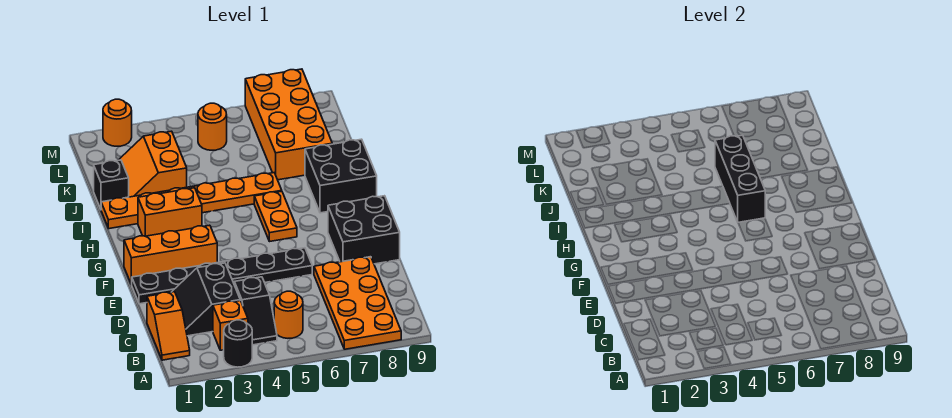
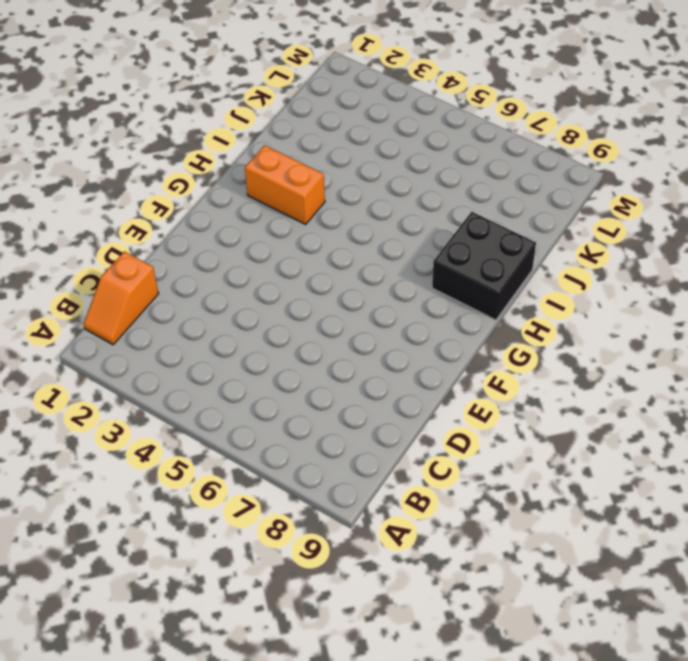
none -> black 1x1 round brick [224,320,252,367]
none -> orange 2x4 plate [314,257,401,349]
none -> orange 1x1 brick [213,301,248,350]

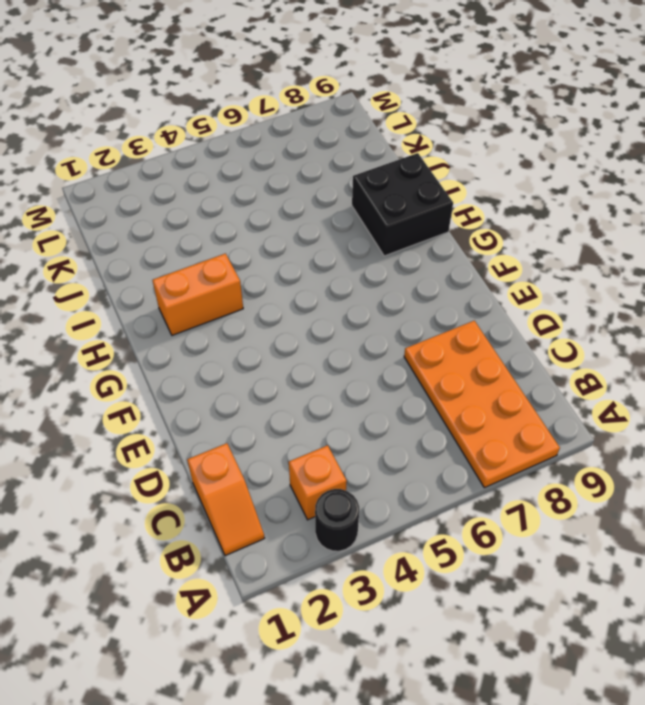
none -> black 1x2 slope [234,277,277,345]
none -> orange 1x1 round brick [274,291,303,338]
none -> black 2x2 slope [172,263,240,336]

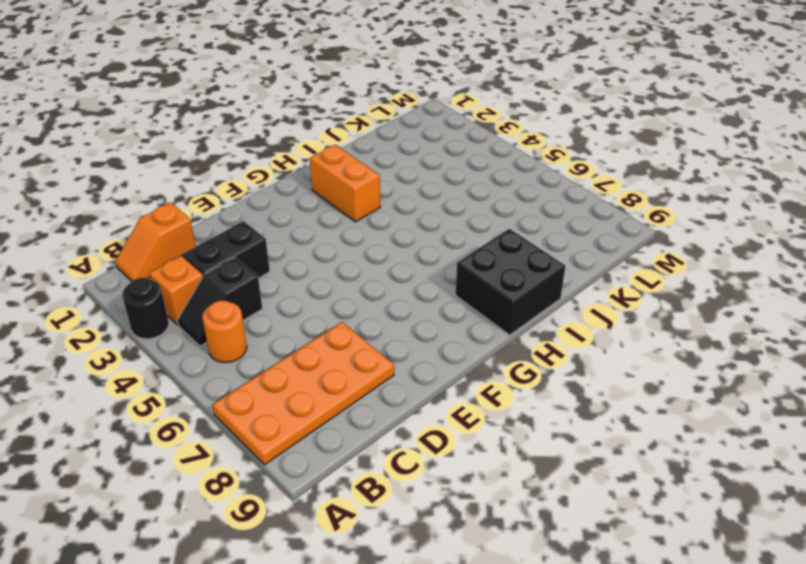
none -> black 1x6 plate [132,248,312,304]
none -> black 2x2 brick [328,196,400,264]
none -> orange 1x3 brick [124,225,217,285]

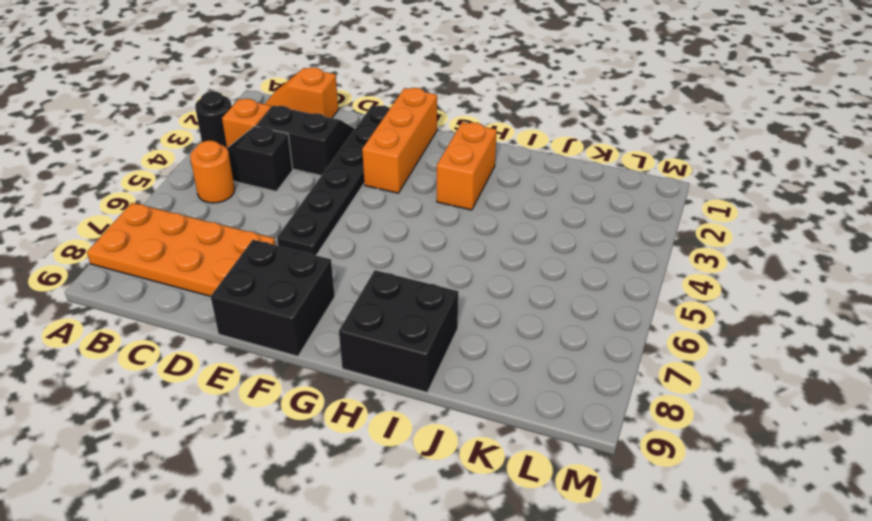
none -> orange 1x2 plate [254,191,297,242]
none -> orange 1x6 plate [101,173,282,229]
none -> black 1x1 brick [94,160,129,209]

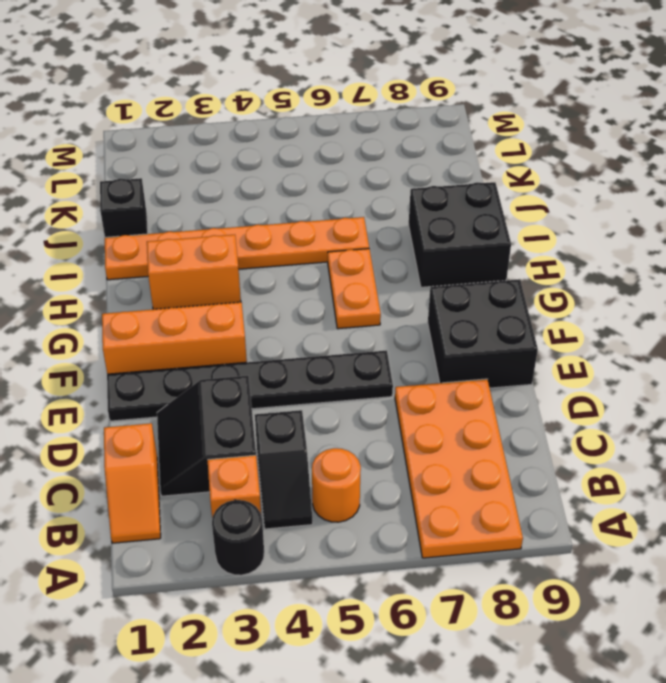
none -> orange 2x2 slope [119,131,187,197]
none -> orange 2x4 brick [245,69,332,180]
none -> orange 1x1 round brick [198,103,227,150]

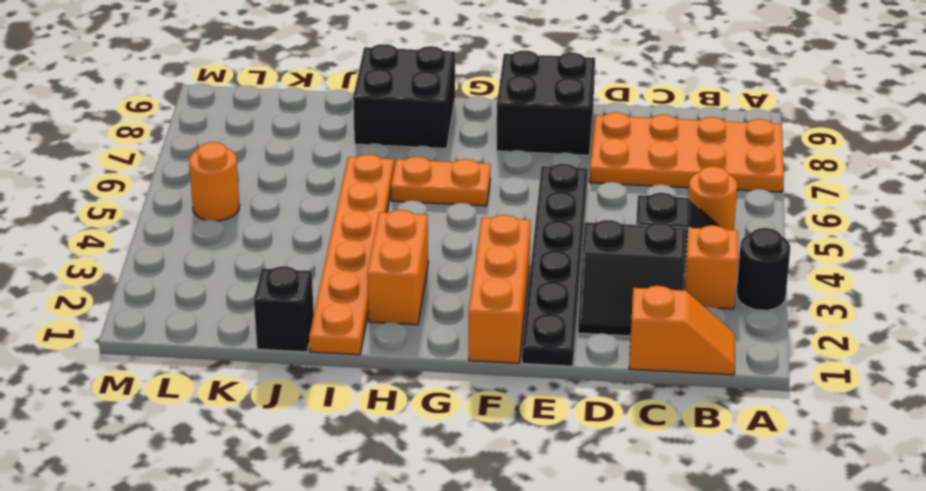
none -> orange 2x2 slope [119,131,187,197]
none -> orange 2x4 brick [245,69,332,180]
none -> orange 1x1 round brick [103,99,132,146]

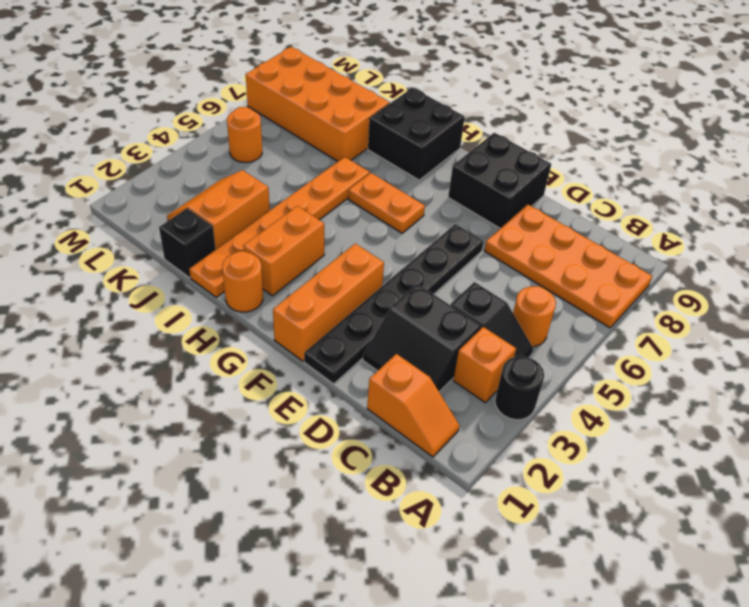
orange 1x1 round brick [222,251,263,312] -> orange 1x1 round brick moved to [103,99,132,146]
orange 2x2 slope [167,170,270,249] -> orange 2x2 slope turned to [119,131,187,197]
none -> black 1x3 brick [715,135,765,222]

